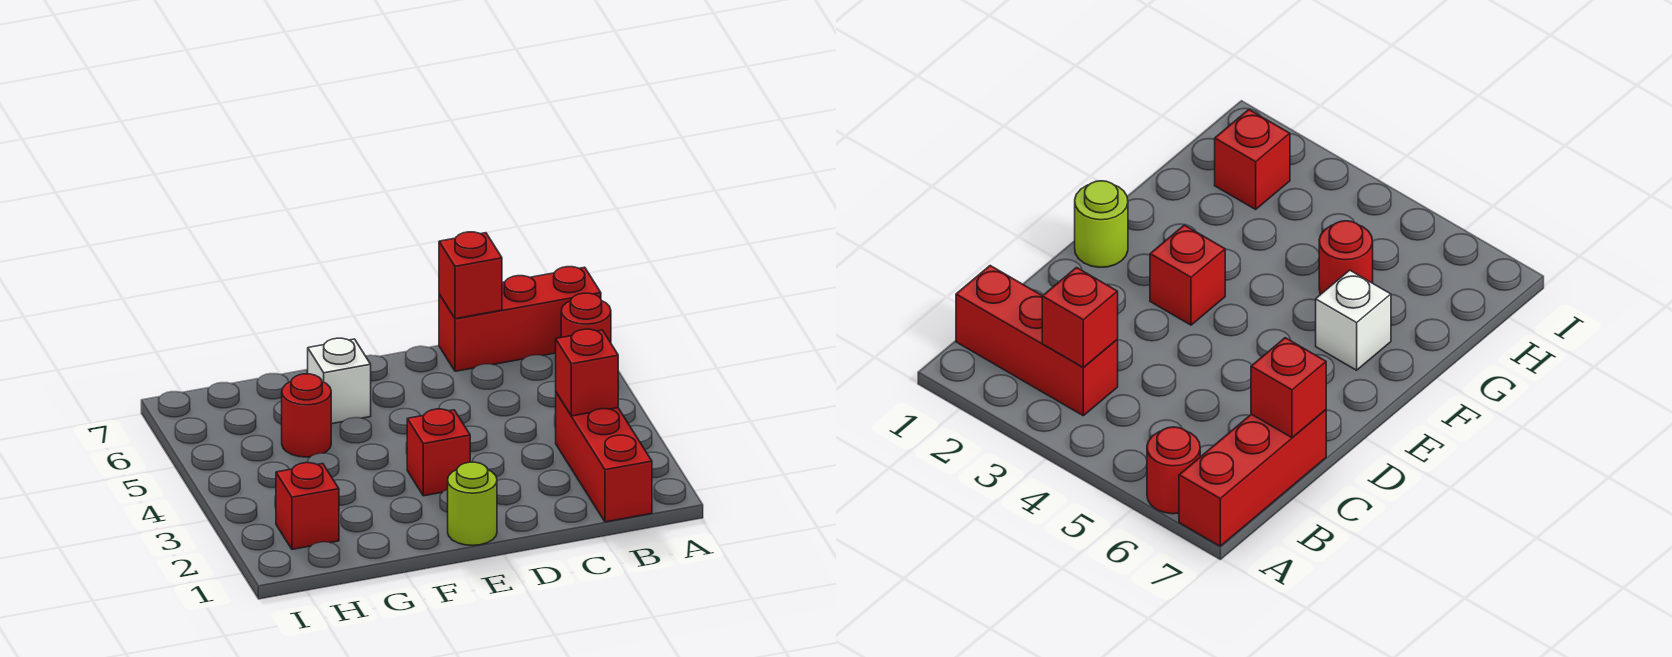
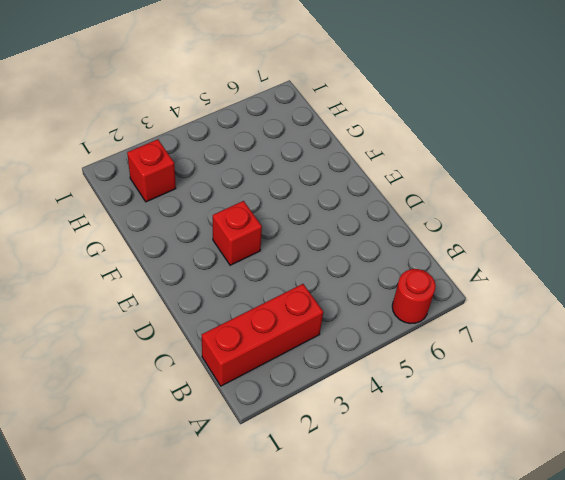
none -> red 1x3 brick [439,267,601,371]
none -> lime 1x1 round brick [448,462,497,545]

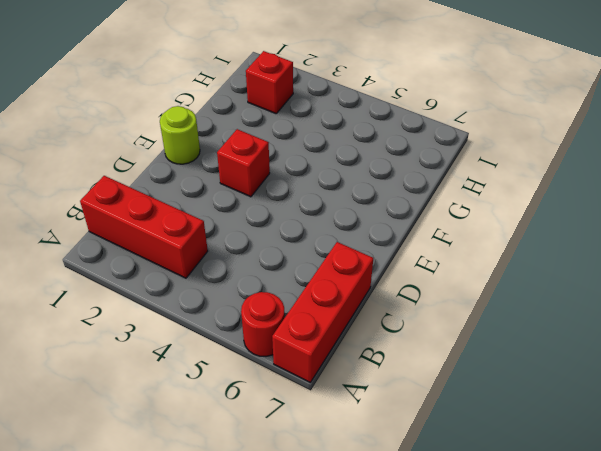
none -> white 1x1 brick [308,338,371,424]
none -> red 1x1 round brick [282,374,331,457]

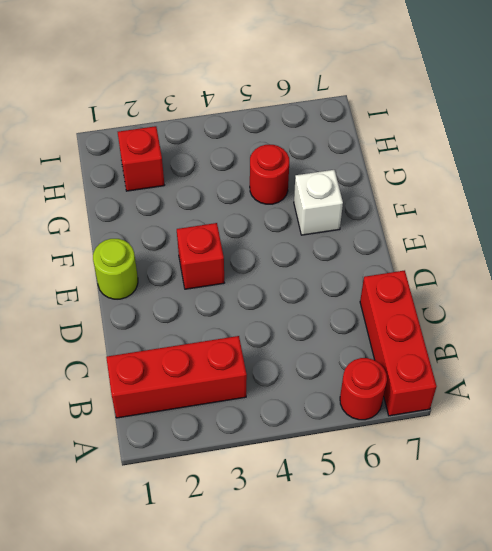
none -> red 1x1 brick [556,329,618,416]
none -> red 1x1 brick [439,232,502,319]

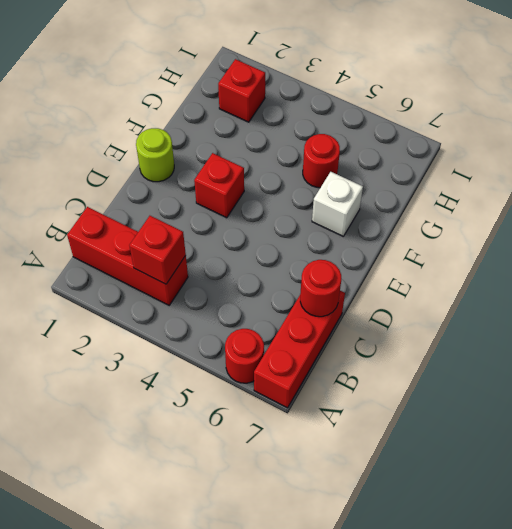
red 1x1 round brick [300,260,341,317] -> red 1x1 brick [439,232,502,319]

